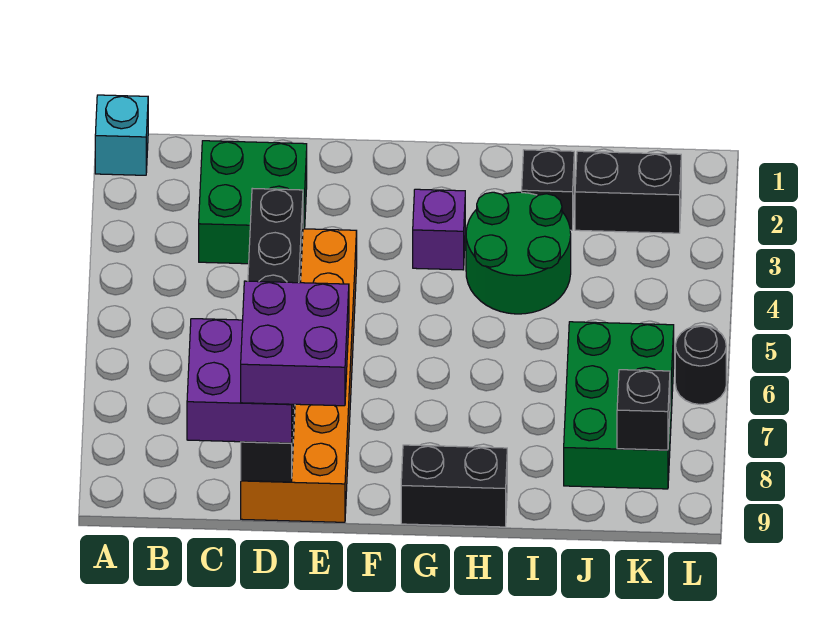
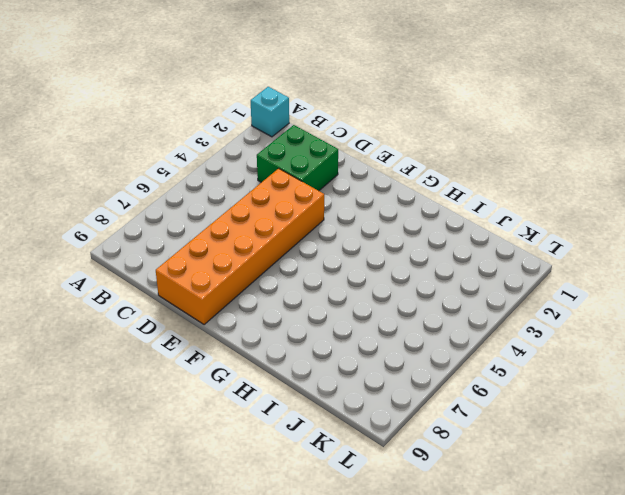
none -> purple 1x1 brick [413,189,465,270]
none -> black 1x2 brick [401,445,507,527]
none -> green 2x2 round brick [466,192,571,314]

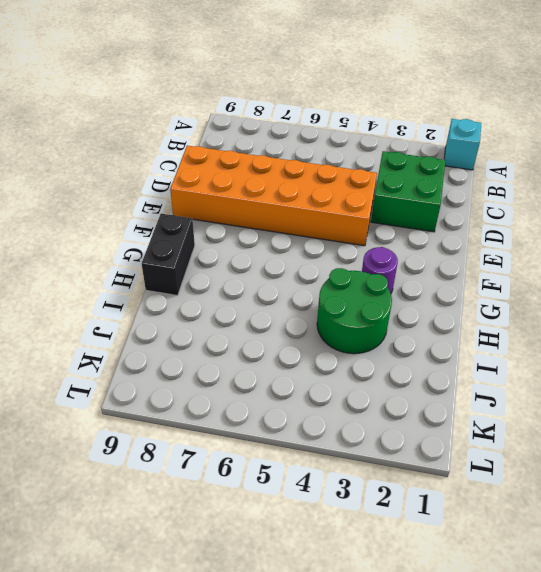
purple 1x1 round brick [362,247,398,293] -> purple 1x1 brick [413,189,465,270]
none -> black 1x1 brick [522,150,574,230]
none -> black 1x2 brick [575,151,681,233]
none -> green 2x3 brick [564,322,674,489]

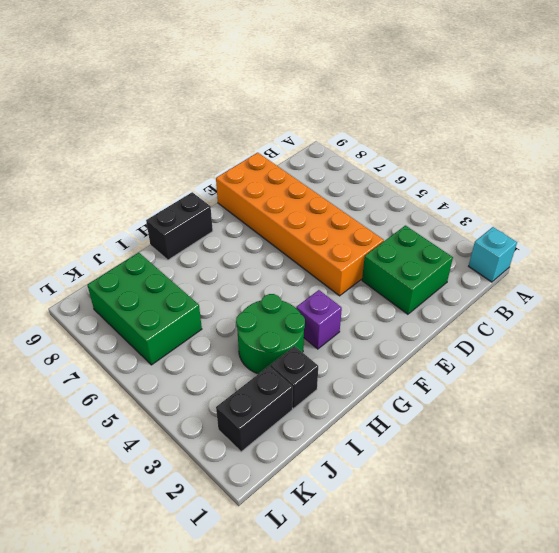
none -> black 1x1 round brick [675,326,726,405]
none -> black 1x6 brick [241,188,303,482]
none -> black 1x1 brick [617,370,670,450]

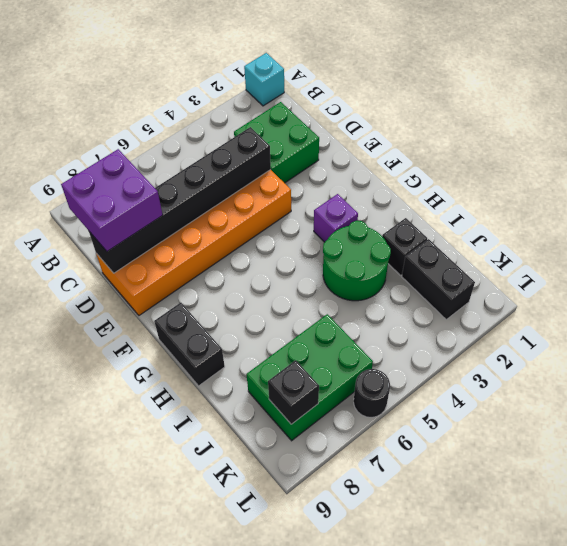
none -> purple 2x2 brick [241,281,349,406]

